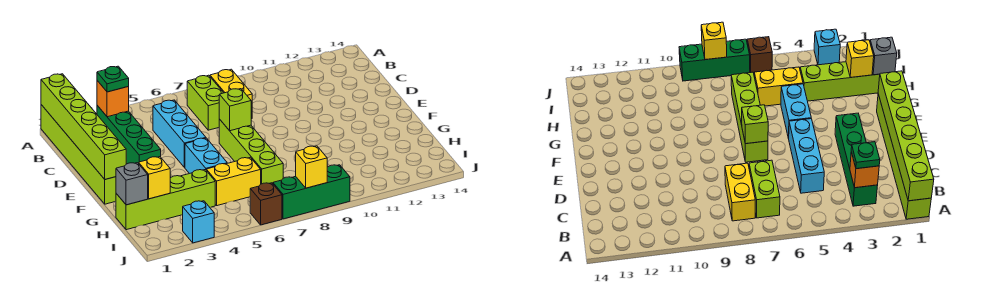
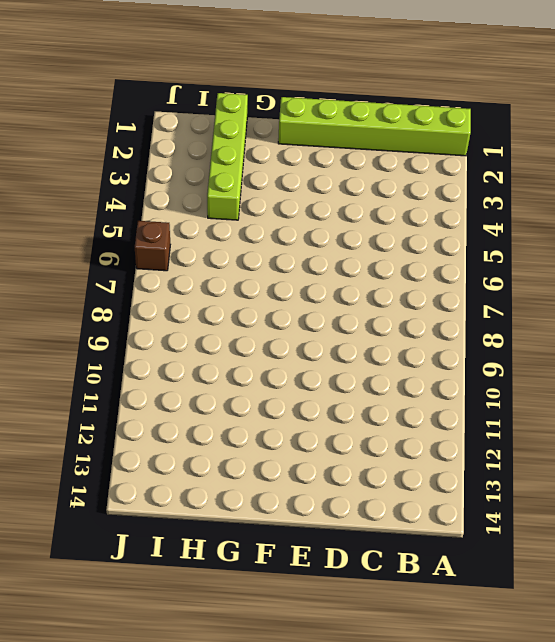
none -> green 1x4 brick [97,105,161,164]
none -> lime 1x2 brick [187,75,223,130]
none -> yellow 1x2 brick [210,69,252,119]

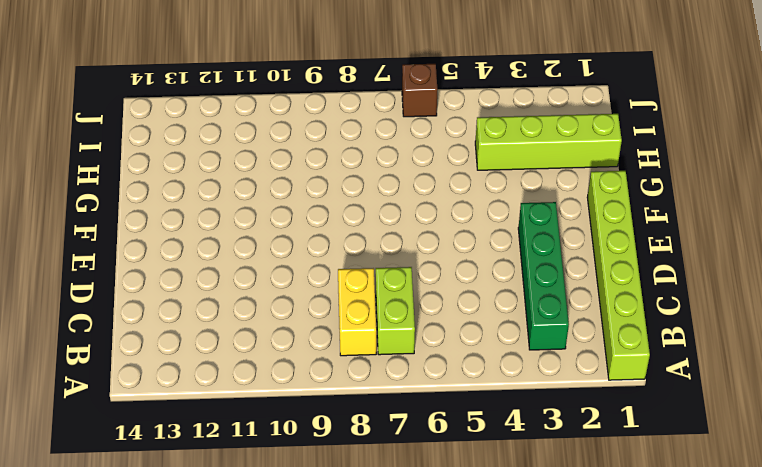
none -> cyan 1x3 brick [153,100,206,168]
none -> lime 1x4 brick [219,119,283,184]
none -> cyan 1x2 brick [185,138,227,174]

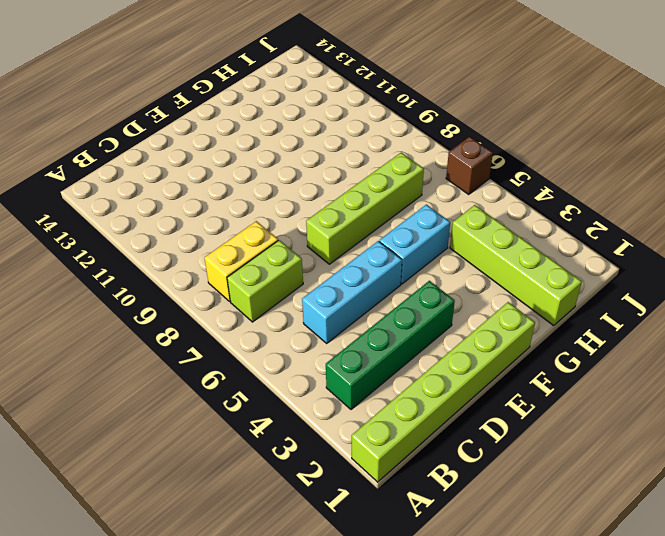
none -> yellow 1x2 brick [206,157,261,206]
none -> cyan 1x1 brick [183,201,214,243]
none -> green 1x3 brick [273,165,350,219]

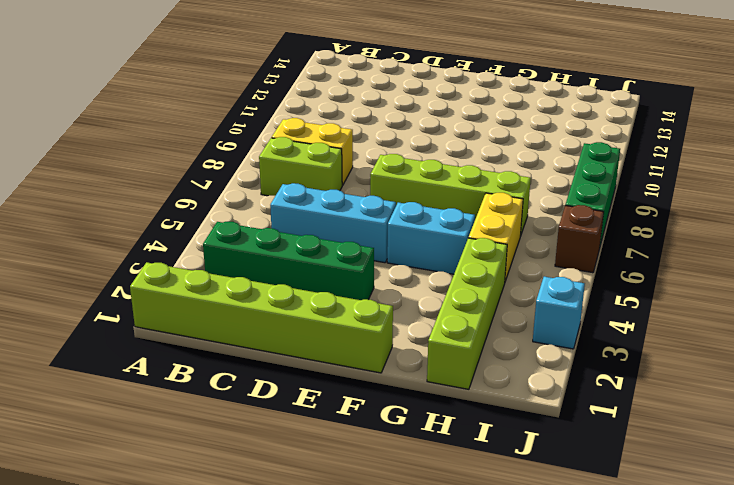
none -> lime 1x6 brick [41,74,126,179]
none -> orange 1x1 brick [97,81,129,117]
none -> lime 1x1 brick [219,89,251,131]

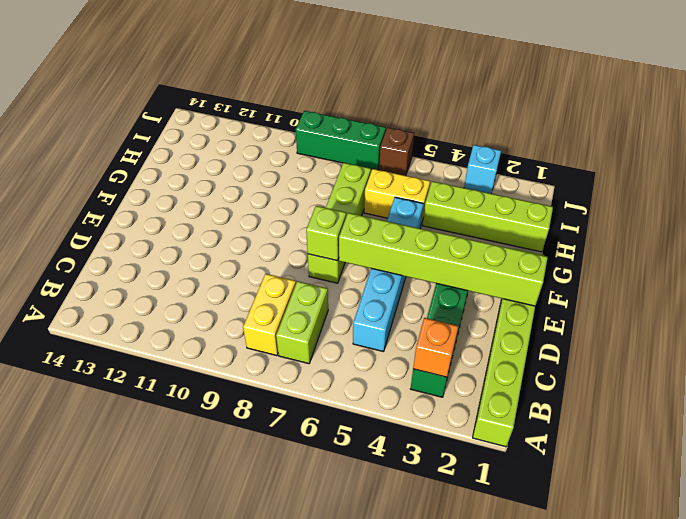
lime 1x6 brick [339,213,548,306] -> lime 1x6 brick turned to [41,74,126,179]
none -> grey 1x1 brick [116,163,148,205]
none -> yellow 1x1 brick [139,157,170,199]
none -> yellow 1x1 brick [296,146,327,188]

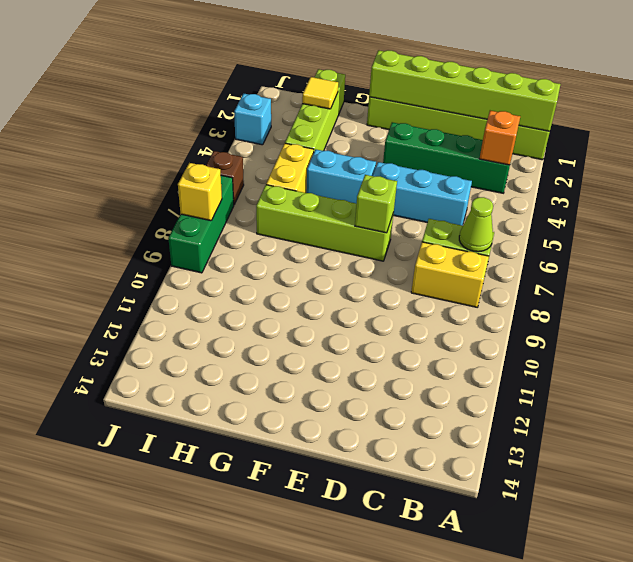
lime 1x1 cone [459,197,493,252] -> none
yellow 1x1 tile [302,77,338,109] -> yellow 1x1 brick [139,157,170,199]
none -> grey 1x1 brick [116,163,148,205]
none -> green 1x1 plate [97,66,129,92]

